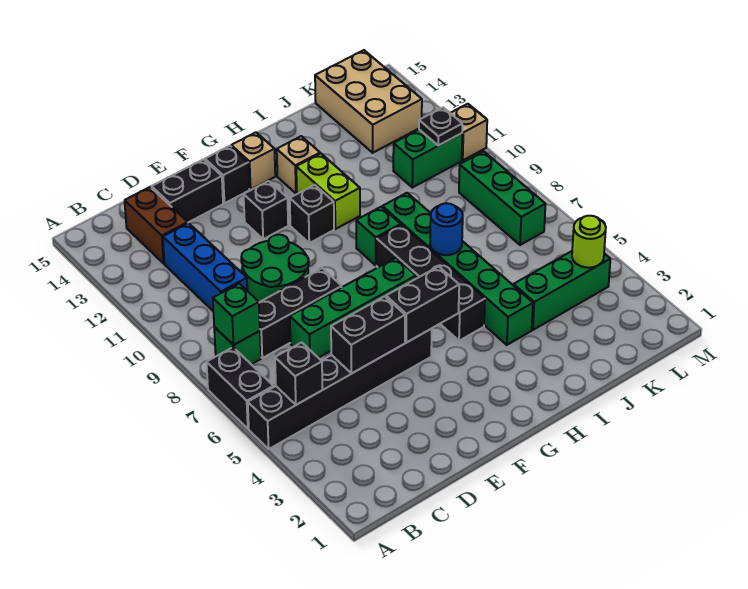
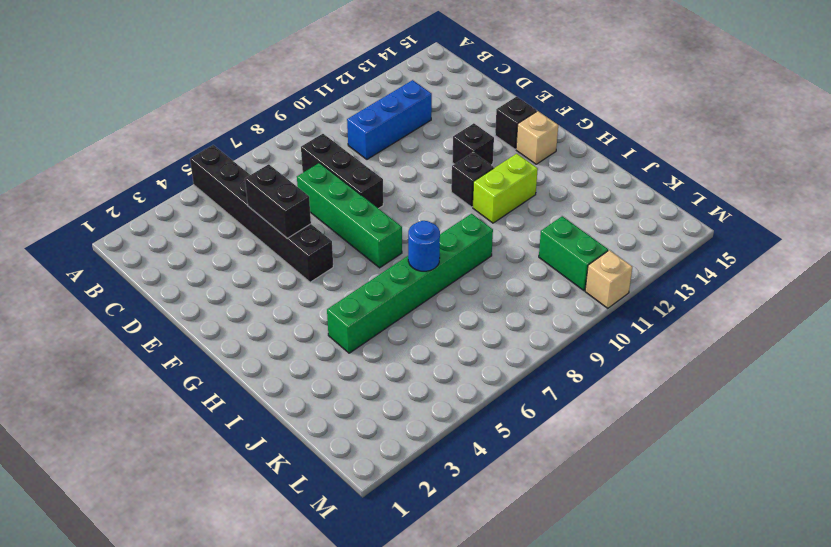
none -> black 1x2 brick [207,347,274,429]
none -> green 1x1 brick [214,327,261,364]
none -> brown 1x2 brick [125,187,188,263]
none -> green 2x2 round brick [241,235,309,302]

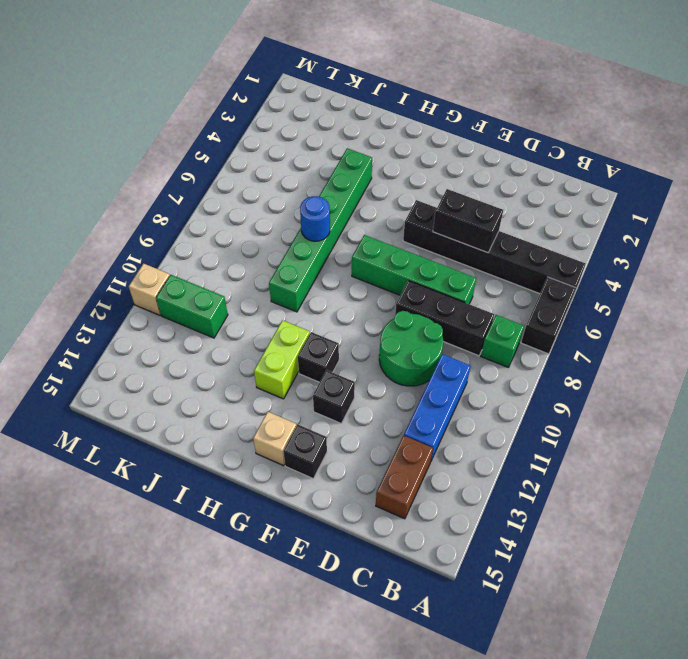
none -> black 1x2 brick [152,159,223,222]
none -> black 1x4 brick [377,225,485,341]
none -> green 1x1 brick [356,207,401,265]
none -> tan 1x1 brick [277,136,320,193]

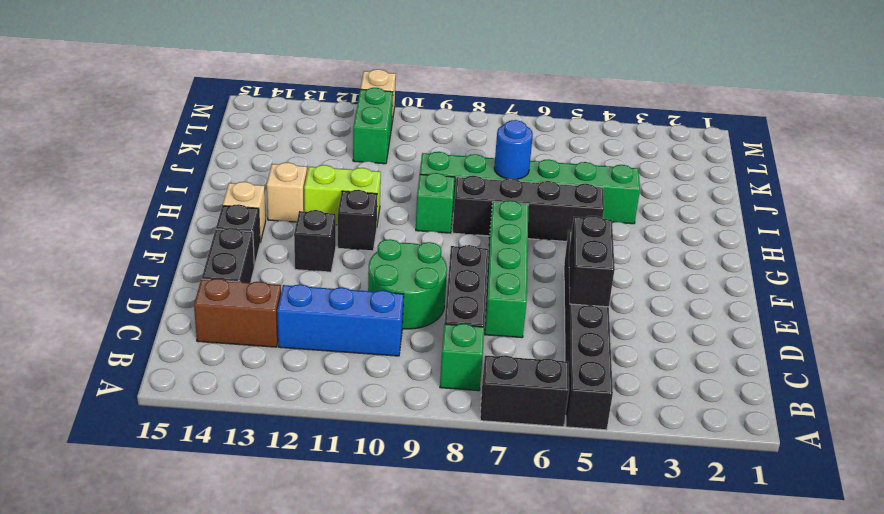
none -> green 1x3 brick [513,251,610,330]
none -> tan 2x3 brick [315,50,422,153]
none -> green 1x3 brick [459,151,546,245]
none -> black 1x1 brick [275,342,322,405]

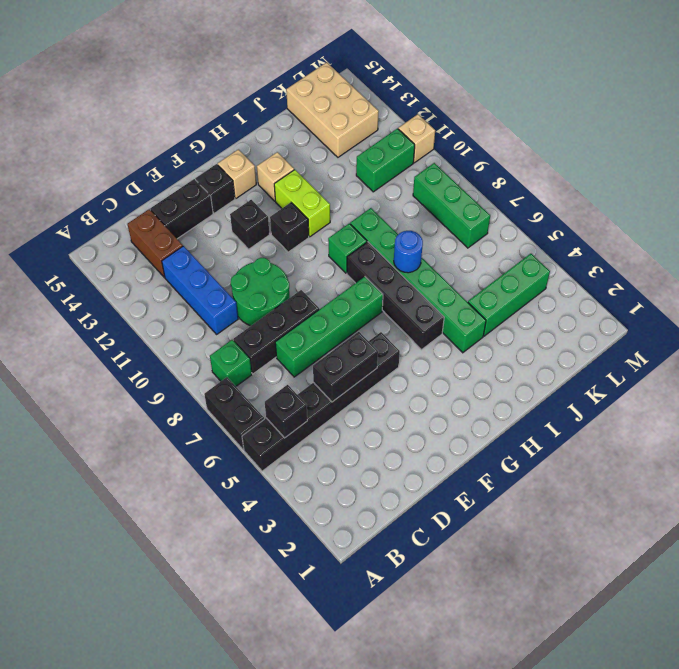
none -> green 1x1 brick [213,284,260,345]
none -> black 1x2 brick [386,266,459,343]
none -> lime 1x1 round brick [572,216,606,268]
none -> black 1x1 plate [419,108,462,146]

